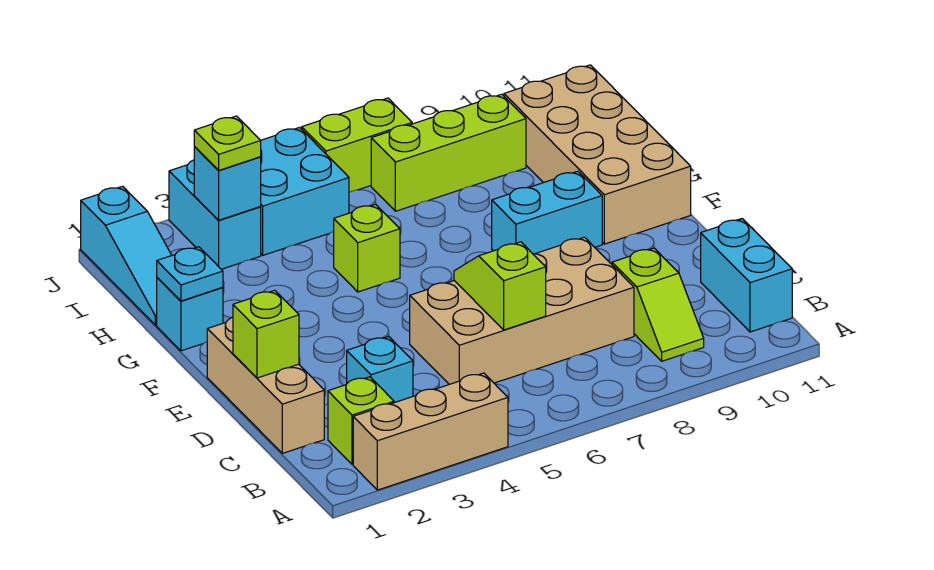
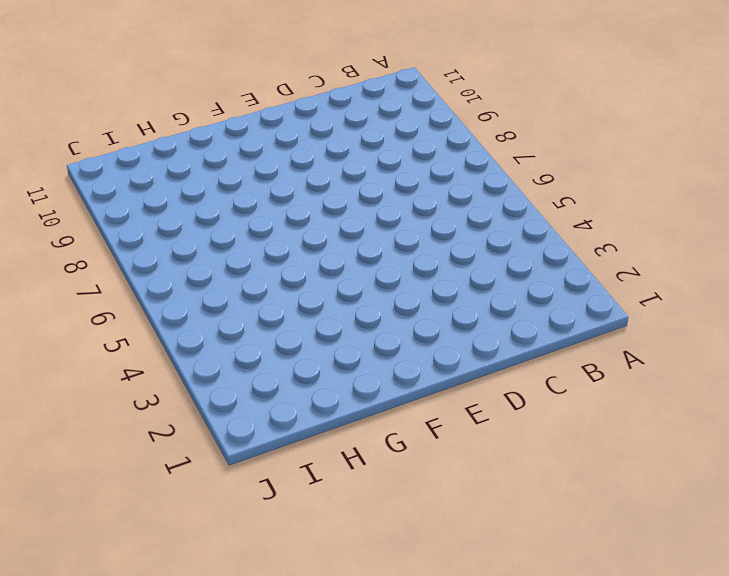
none -> tan 1x3 brick [353,373,508,490]
none -> lime 1x1 brick [328,377,394,464]
none -> lime 1x2 slope [612,248,704,361]

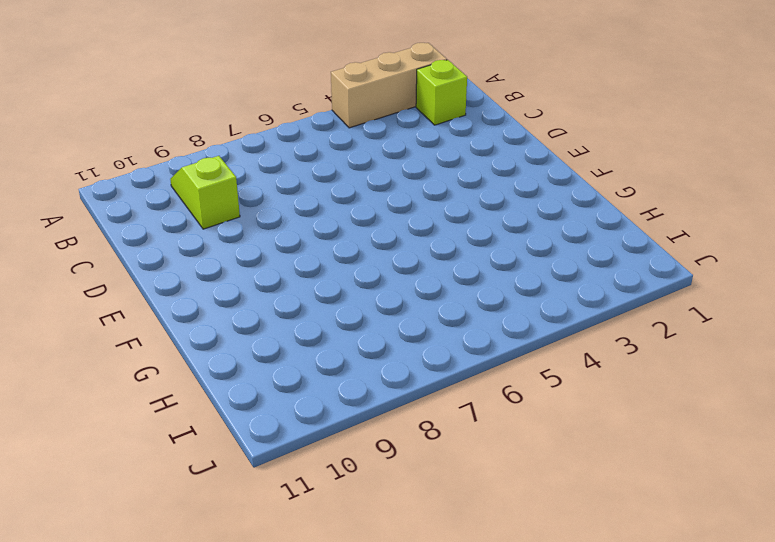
none -> cyan 1x2 brick [701,219,792,332]
none -> tan 1x3 brick [207,317,324,453]
none -> cyan 1x1 brick [347,337,413,403]

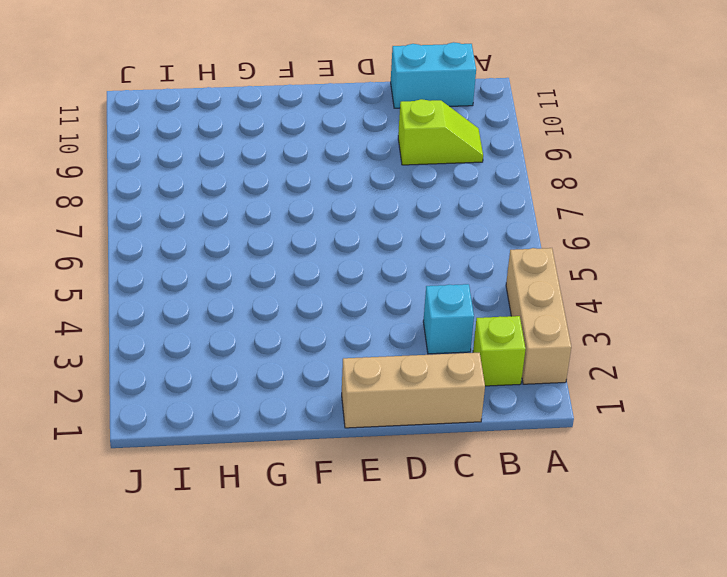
none -> tan 2x4 brick [410,237,634,384]
none -> cyan 1x2 brick [492,171,602,254]
none -> tan 2x4 brick [504,65,691,244]

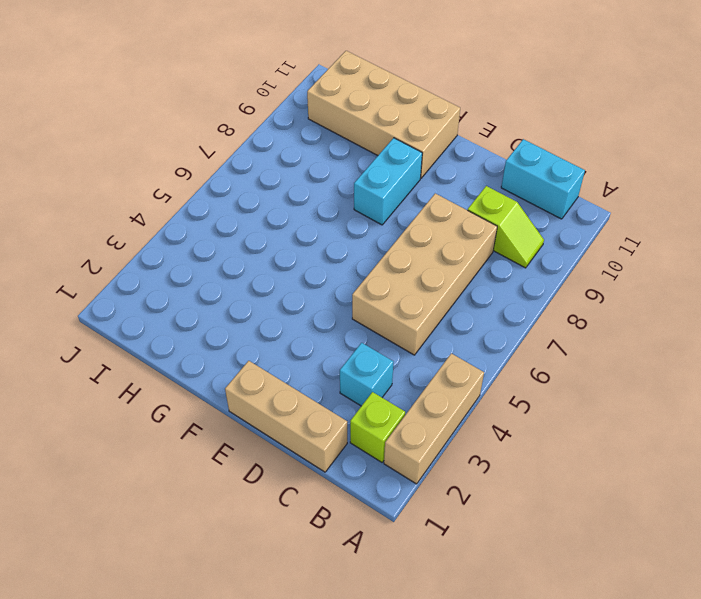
none -> cyan 1x1 brick [157,278,223,351]
none -> lime 1x1 brick [334,204,400,292]
none -> cyan 1x3 slope [81,186,172,325]

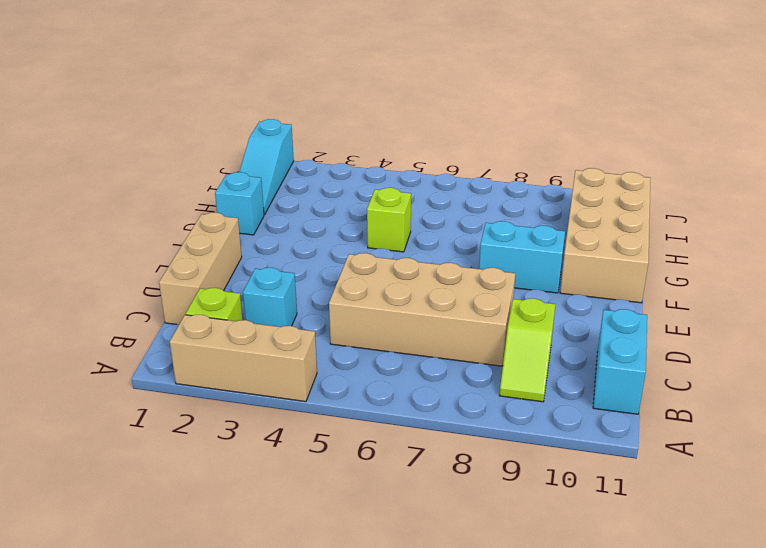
none -> cyan 1x2 brick [169,160,261,269]
none -> cyan 2x2 brick [260,128,349,255]
none -> lime 1x3 brick [371,94,526,211]

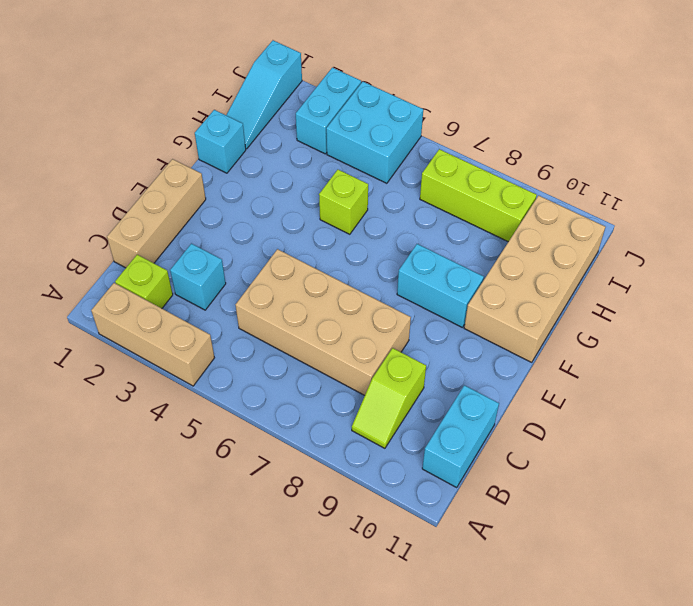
none -> lime 1x2 brick [302,98,412,192]
none -> lime 1x2 slope [454,242,546,330]
none -> lime 1x1 brick [233,290,299,378]

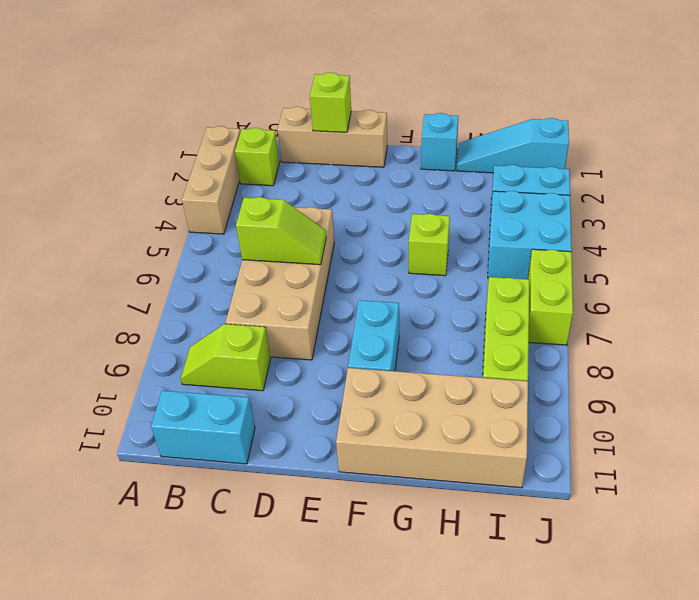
none -> cyan 1x1 brick [347,337,413,403]
none -> cyan 1x1 plate [157,247,223,301]
none -> cyan 1x1 brick [194,147,261,220]

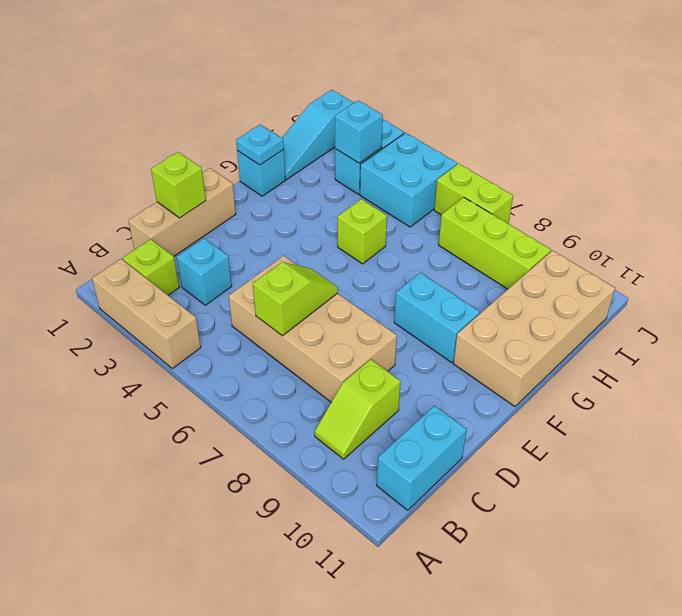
none -> lime 1x1 plate [194,116,261,171]

